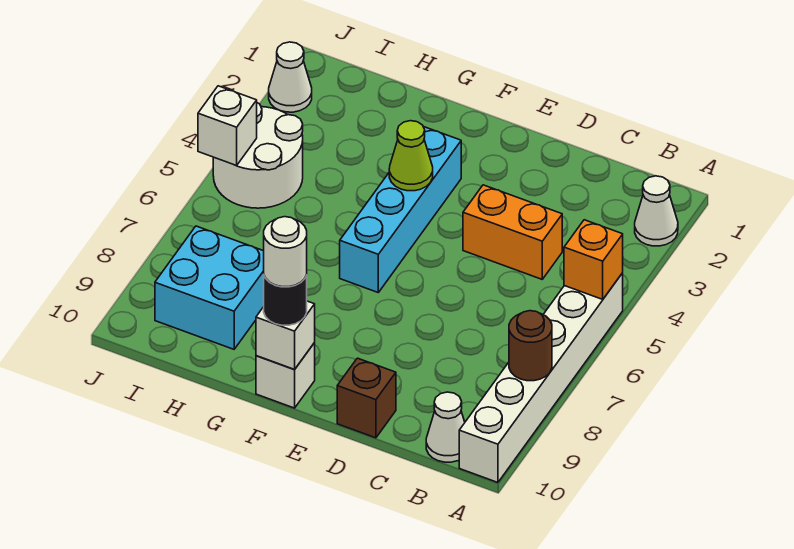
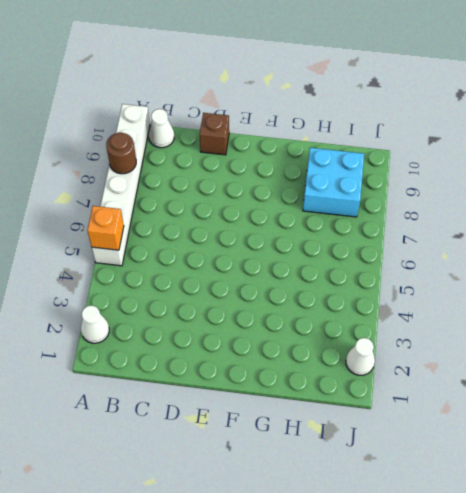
none -> orange 1x2 brick [463,185,562,279]
none -> cyan 1x4 brick [340,127,461,292]
none -> white 1x1 brick [256,343,315,408]

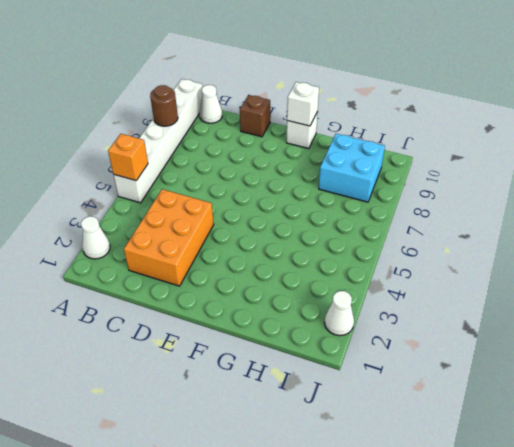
orange 2x3 brick [124,189,214,286] -> orange 1x2 brick [463,185,562,279]
none -> cyan 1x4 brick [340,127,461,292]
none -> white 2x2 round brick [213,103,303,208]
none -> lime 1x1 cone [389,121,433,191]

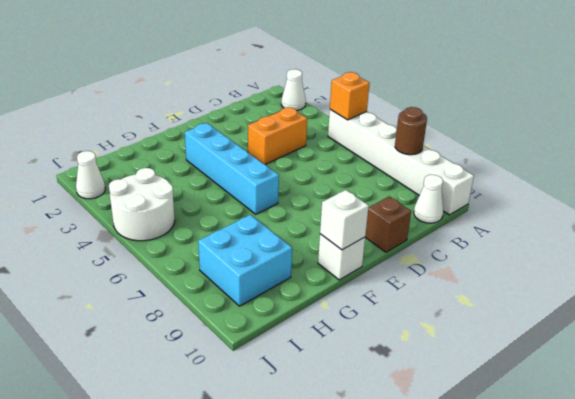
none -> lime 1x1 cone [389,121,433,191]
none -> white 1x1 brick [198,86,257,166]
none -> black 1x1 round brick [264,275,307,325]

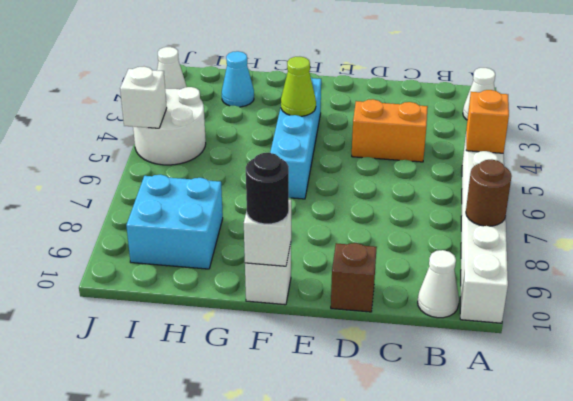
cyan 1x1 cone [222,51,254,107] -> none
none -> white 1x1 round brick [264,217,307,287]

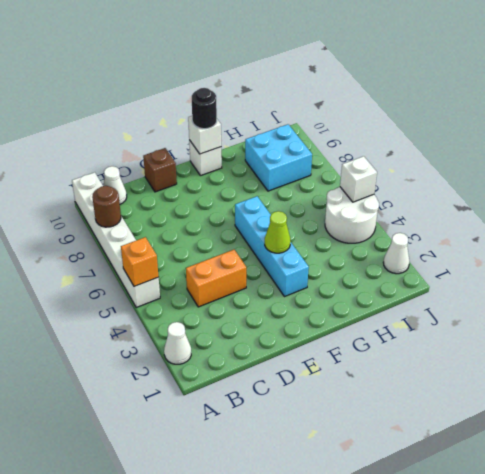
none -> white 1x1 round brick [264,217,307,287]

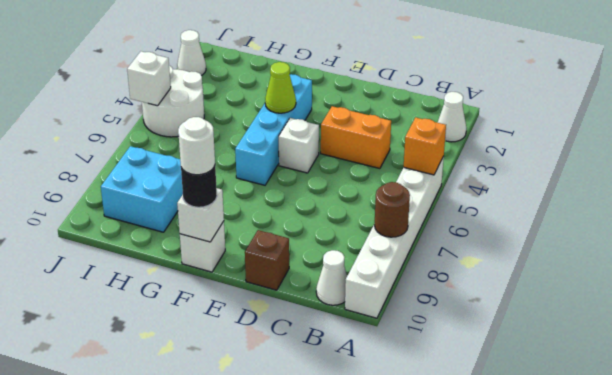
white 1x1 brick [279,118,319,173] -> none

